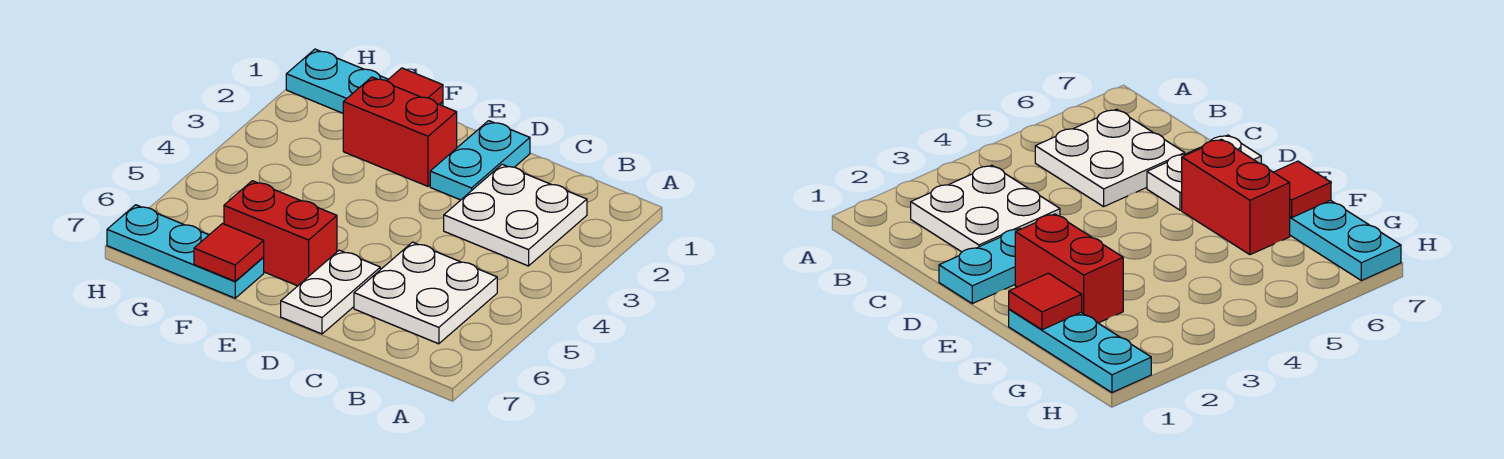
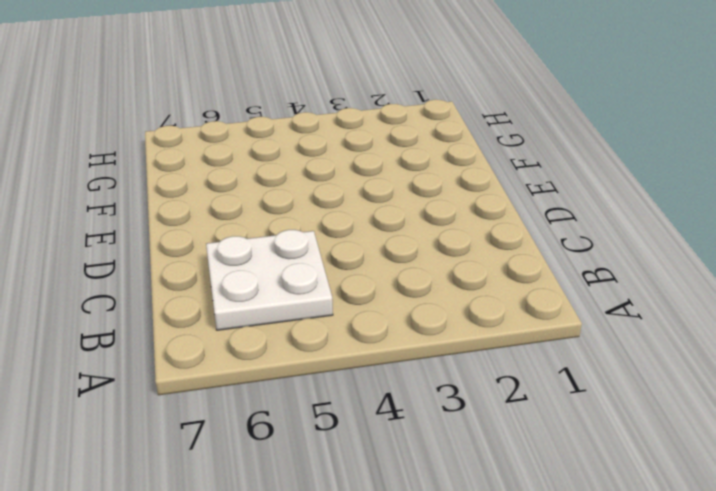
none -> white 2x2 plate [444,164,587,266]
none -> cyan 1x2 plate [430,121,530,200]

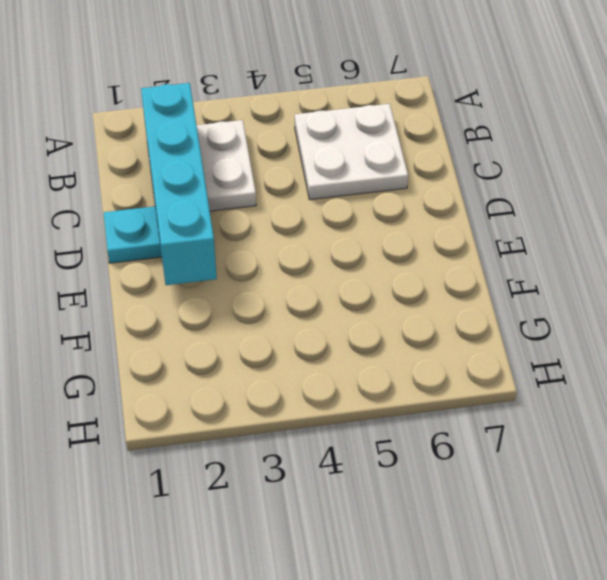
cyan 1x4 brick [141,83,217,285] -> none
none -> white 1x2 plate [281,250,380,334]
none -> red 1x2 brick [343,77,457,186]

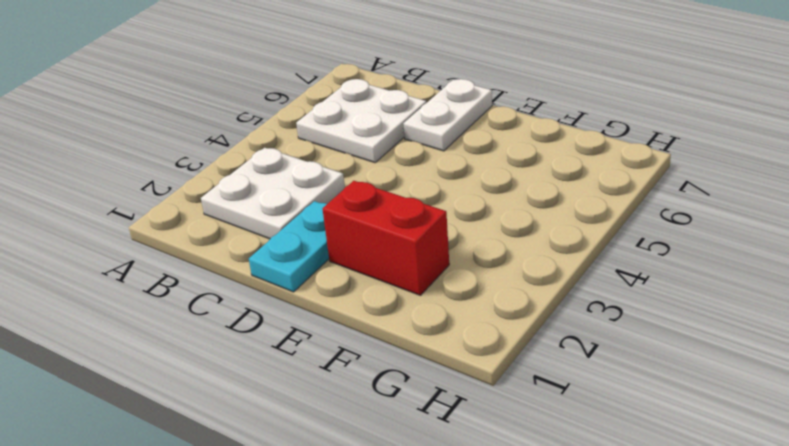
none -> red 1x2 brick [224,181,337,286]
none -> cyan 1x3 plate [286,49,443,113]

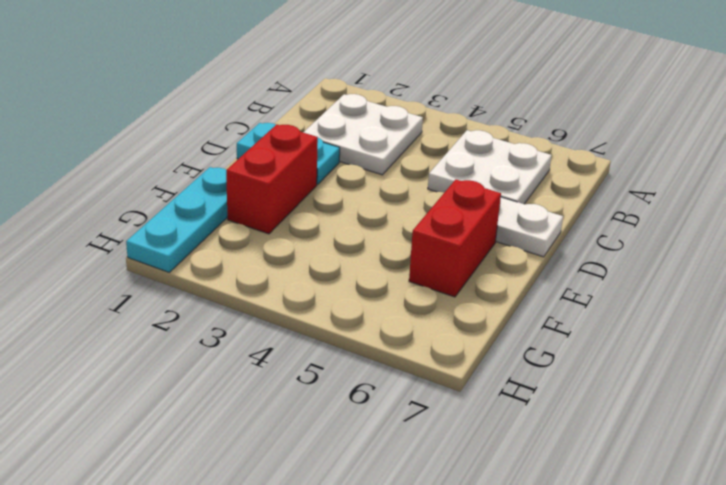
none -> cyan 1x3 plate [107,205,264,298]
none -> red 1x1 tile [387,68,443,104]

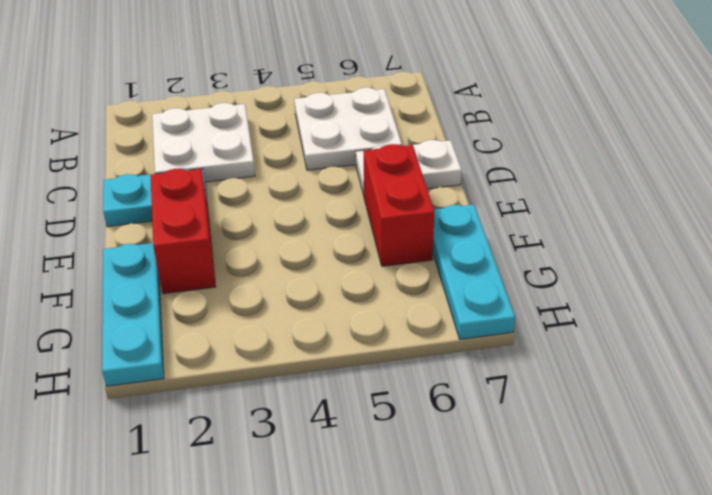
none -> red 1x1 tile [387,68,443,104]
none -> red 1x1 tile [194,224,264,281]

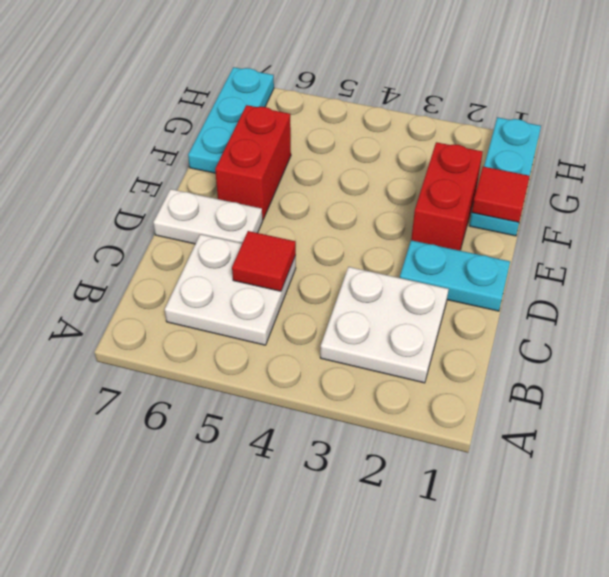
red 1x1 tile [232,231,296,291] -> red 1x1 tile moved to [194,224,264,281]

